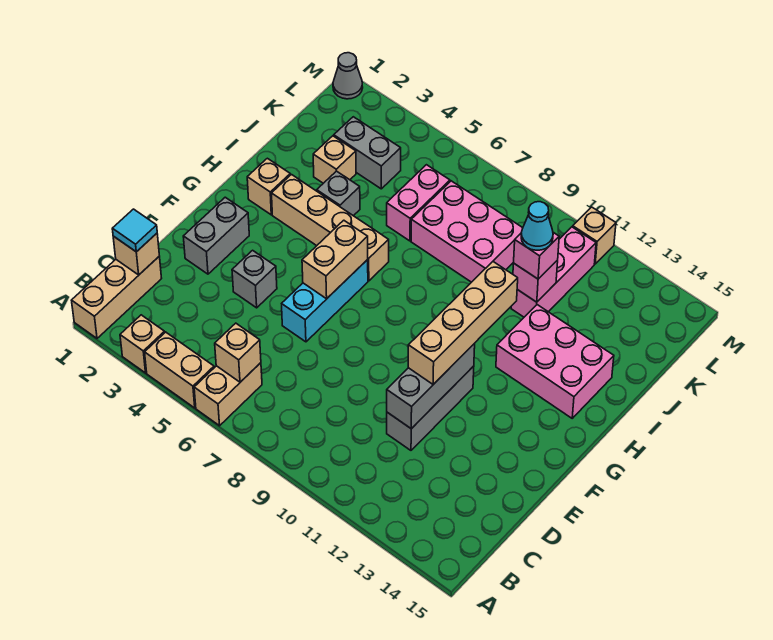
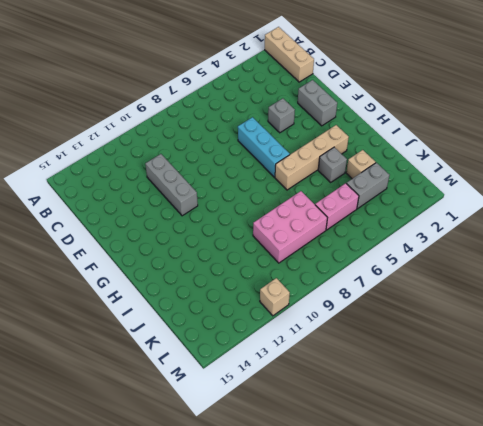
pink 1x2 brick [315,183,359,230] -> pink 1x2 brick turned to [387,165,450,241]
none -> tan 1x1 brick [120,315,165,373]
none -> tan 1x2 brick [145,332,214,408]
none -> tan 1x2 brick [194,363,262,426]

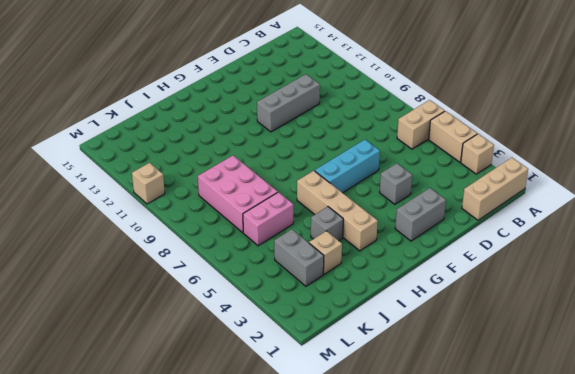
none -> tan 1x1 brick [247,158,290,215]
none -> pink 2x3 brick [496,305,614,418]
none -> pink 1x3 brick [511,227,596,317]

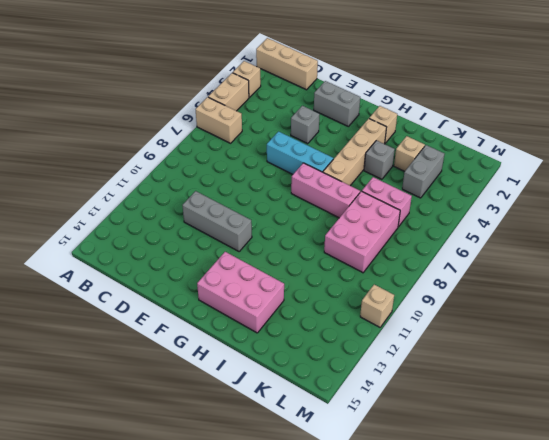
pink 1x3 brick [291,163,360,218] -> pink 1x3 brick moved to [511,227,596,317]
pink 2x3 brick [197,252,284,333] -> pink 2x3 brick turned to [496,305,614,418]
none -> grey 1x1 cone [333,53,363,99]
none -> tan 1x1 brick [215,323,261,382]
none -> tan 1x1 brick [113,233,159,275]

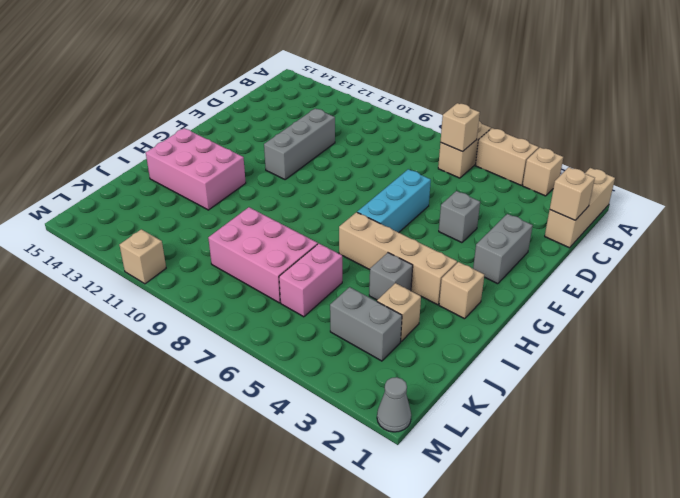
none -> pink 1x3 brick [511,227,596,317]
none -> grey 1x3 brick [387,343,475,429]
none -> tan 1x2 brick [302,220,368,299]

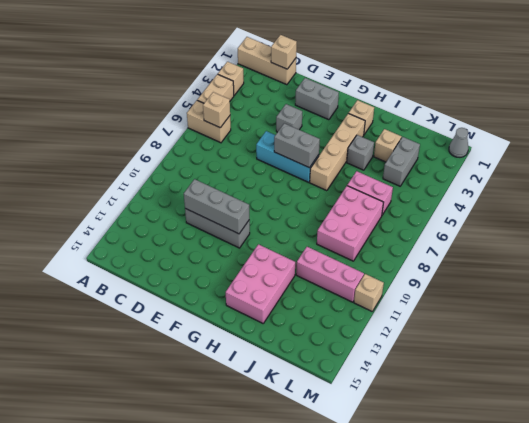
grey 1x2 brick [274,123,320,168] -> tan 1x2 brick [302,220,368,299]
none -> pink 1x1 brick [513,260,558,302]
none -> cyan 1x1 tile [112,209,157,252]
none -> tan 1x4 brick [408,262,518,384]

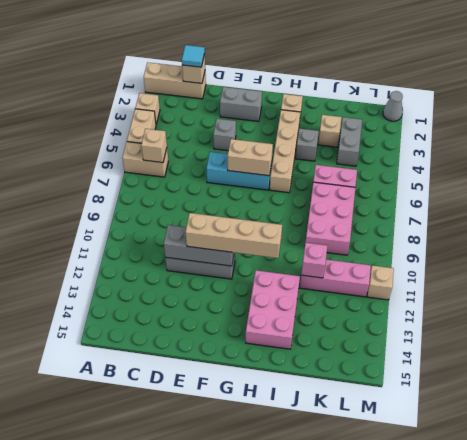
none -> pink 1x1 brick [514,232,559,279]
none -> cyan 1x1 cone [521,202,553,250]

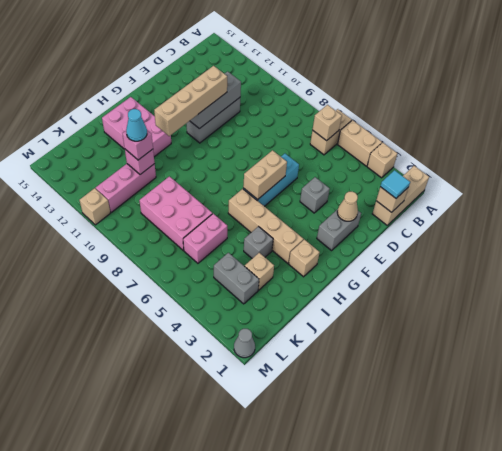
tan 1x1 cone [337,192,358,221] -> none

